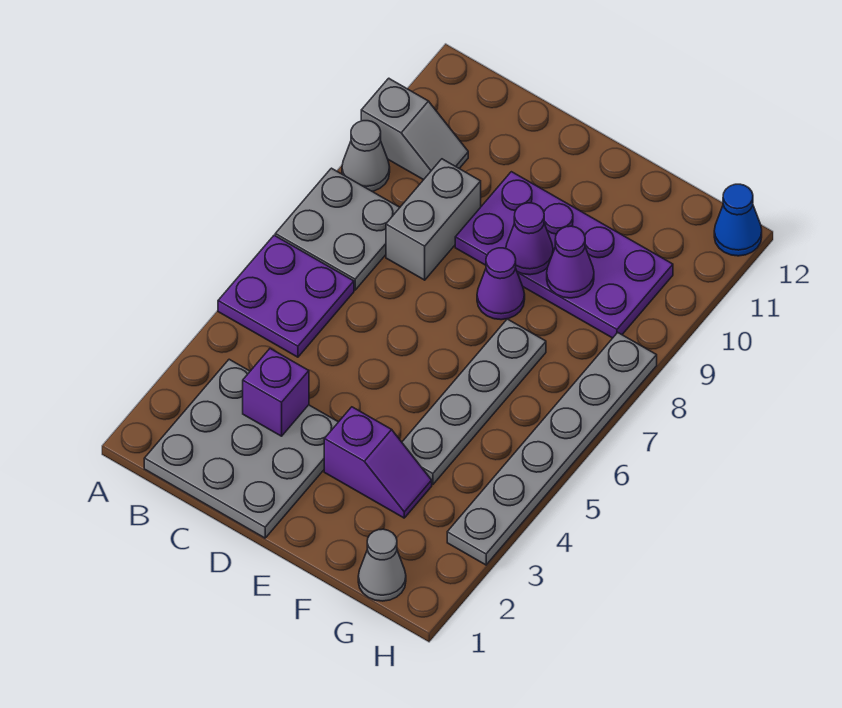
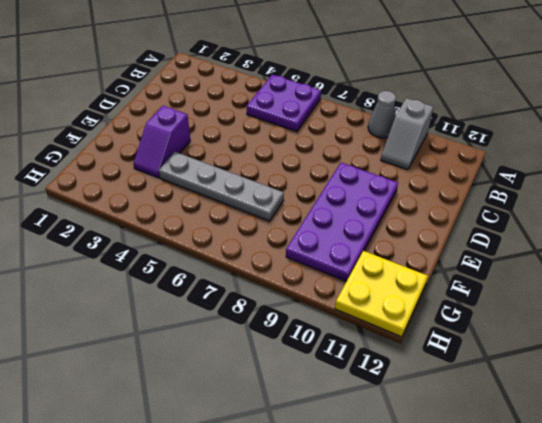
yellow 2x2 plate [335,251,428,337] -> blue 1x1 cone [714,184,762,256]
none -> grey 2x2 plate [275,168,400,290]
none -> grey 3x3 plate [144,359,338,538]
none -> grey 1x2 brick [386,159,481,280]

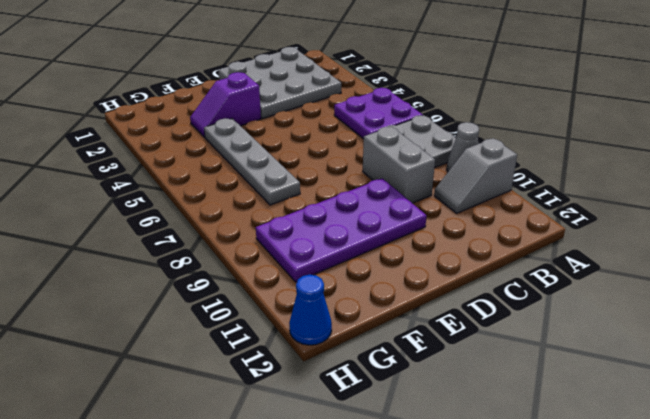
none -> purple 1x1 cone [477,248,525,320]
none -> grey 1x1 cone [358,529,406,601]
none -> grey 1x6 plate [447,333,657,565]

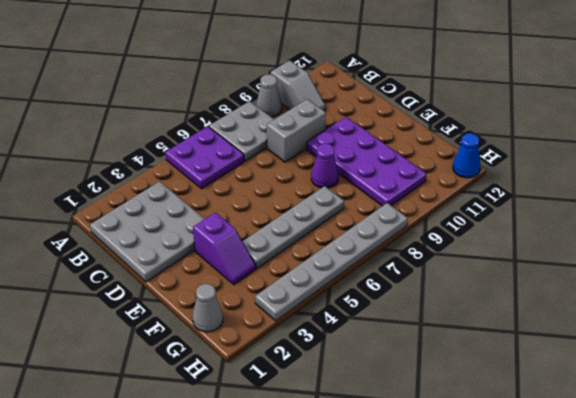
none -> purple 1x1 brick [243,349,309,436]
none -> purple 1x1 cone [506,203,553,275]
none -> purple 1x1 cone [547,226,594,298]

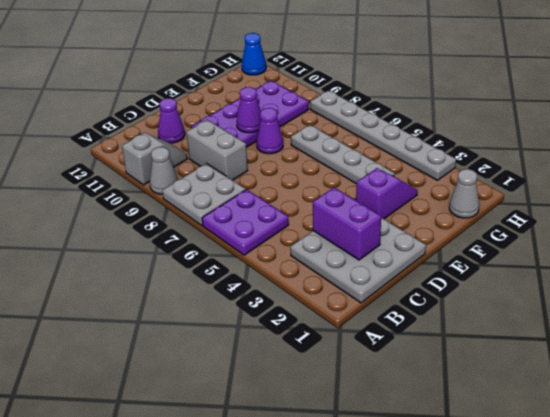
purple 1x2 brick [313,188,381,260] -> purple 1x1 brick [243,349,309,436]
purple 1x1 cone [158,98,185,143] -> purple 1x1 cone moved to [547,226,594,298]

